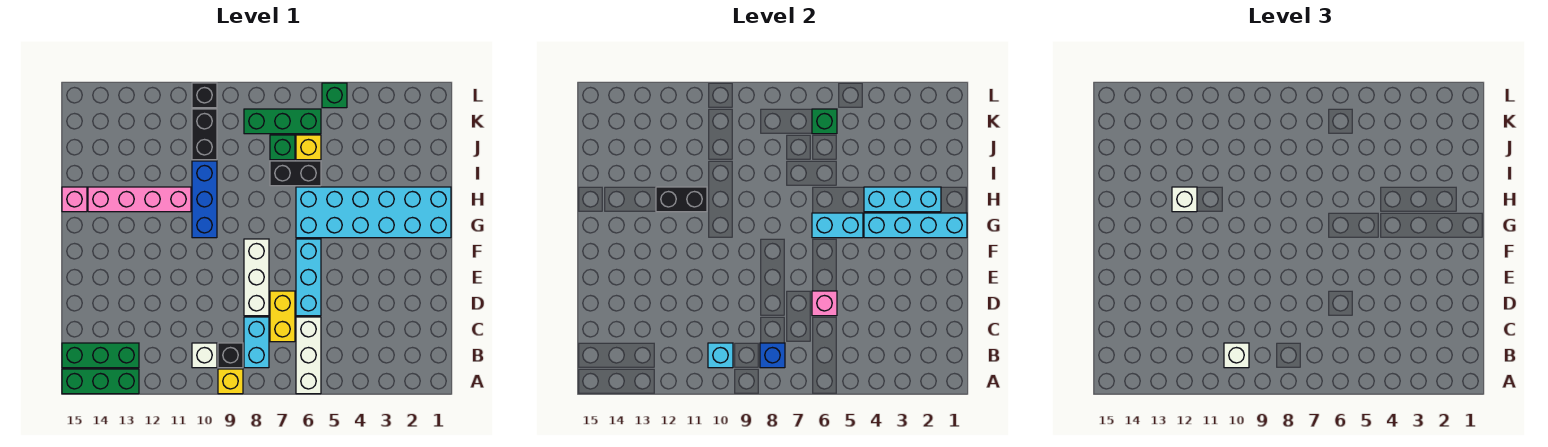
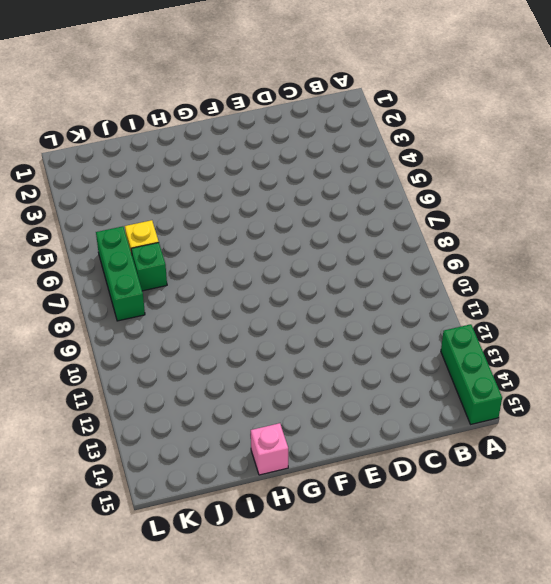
none -> white 1x3 brick [296,317,321,394]
none -> yellow 1x1 brick [218,369,243,394]
none -> cyan 1x2 brick [244,317,269,368]
none -> black 1x1 brick [218,343,243,368]

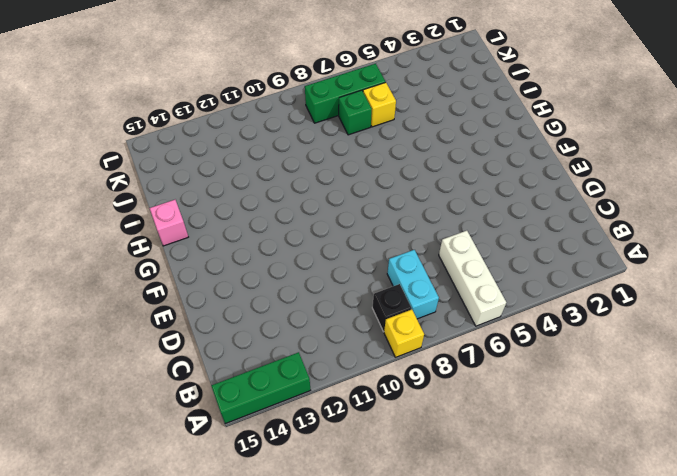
none -> white 1x1 brick [192,343,217,368]
none -> green 1x3 brick [62,343,139,368]
none -> yellow 1x2 brick [270,291,295,342]
none -> cyan 1x3 brick [296,239,321,316]

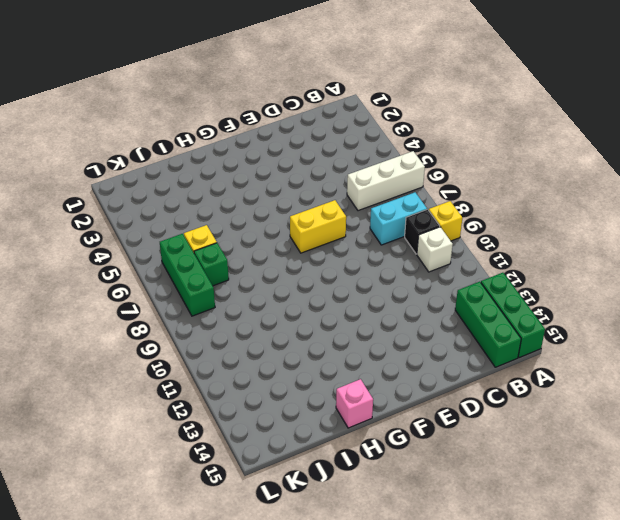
yellow 1x2 brick [290,200,346,253] -> yellow 1x2 brick moved to [270,291,295,342]
none -> cyan 1x3 brick [296,239,321,316]
none -> white 1x3 brick [244,239,269,316]
none -> cyan 2x6 brick [296,187,451,238]
none -> blue 1x3 brick [192,161,217,238]

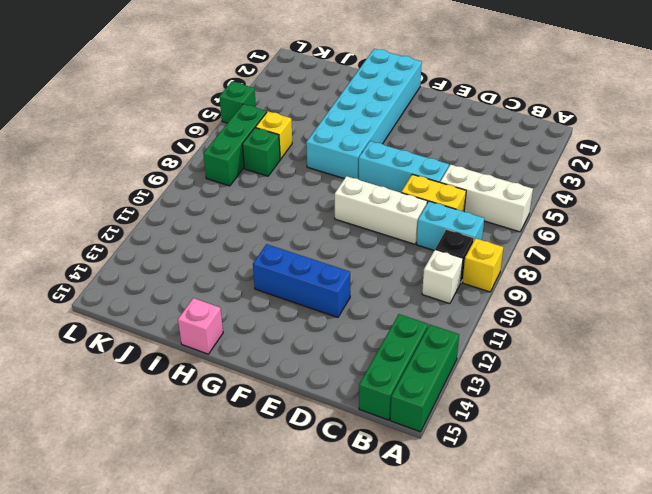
blue 1x3 brick [253,244,350,317] -> blue 1x3 brick moved to [192,161,217,238]
none -> pink 1x4 brick [88,187,191,212]
none -> black 1x2 brick [270,161,321,186]
none -> black 1x2 brick [192,109,217,160]
none -> black 1x1 brick [192,83,217,108]

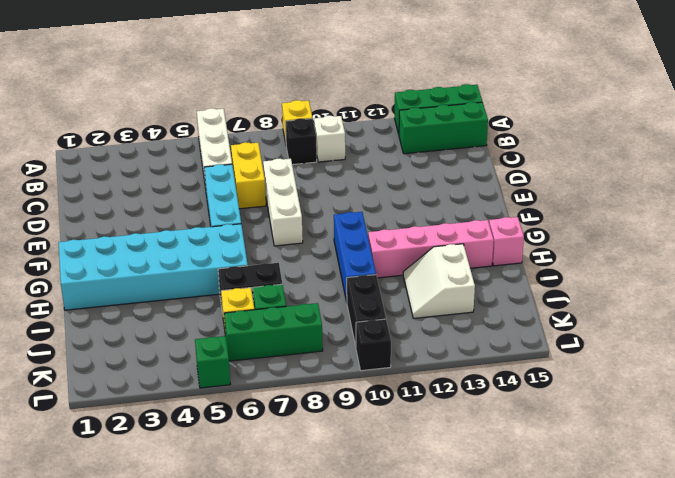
white 2x2 slope [403,244,475,318] -> none
none -> cyan 1x2 brick [244,317,269,368]
none -> blue 1x1 brick [760,343,785,368]
none -> cyan 1x1 brick [708,343,733,368]
none -> pink 1x1 brick [812,291,837,316]

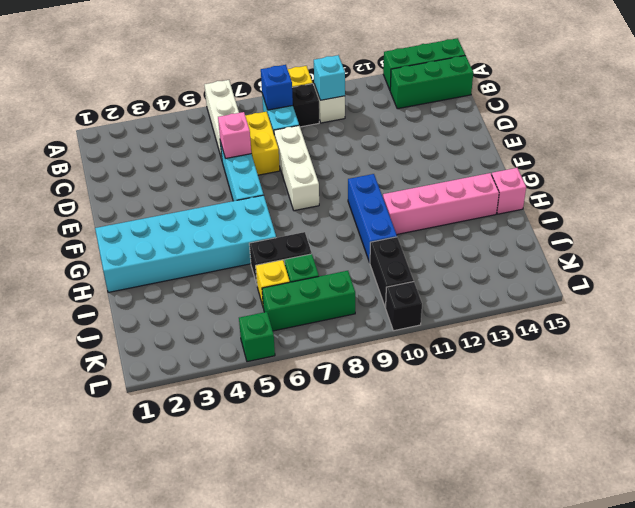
none -> cyan 1x4 brick [864,213,967,238]
none -> cyan 1x2 brick [812,213,863,238]
none -> cyan 1x3 brick [864,187,941,212]
none -> black 1x2 brick [656,187,707,212]

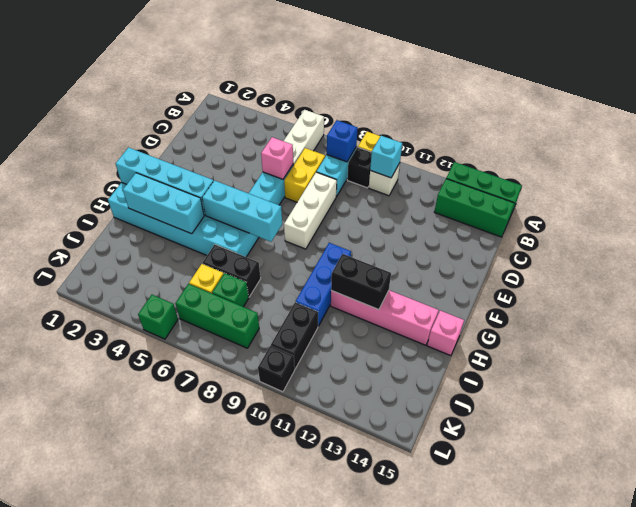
cyan 1x3 brick [202,181,282,242] -> cyan 1x2 brick [812,213,863,238]
none -> green 1x1 brick [812,109,837,134]
none -> white 1x1 brick [1224,343,1249,368]
none -> white 1x1 brick [1172,187,1197,212]

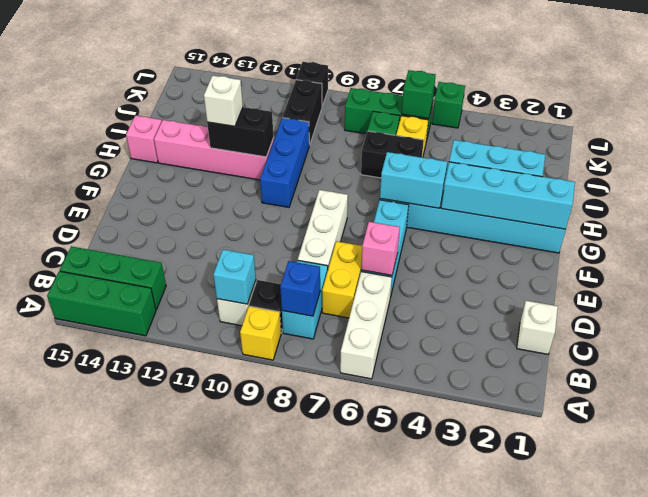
white 1x1 brick [517,301,558,354] -> white 1x1 brick moved to [1224,343,1249,368]

